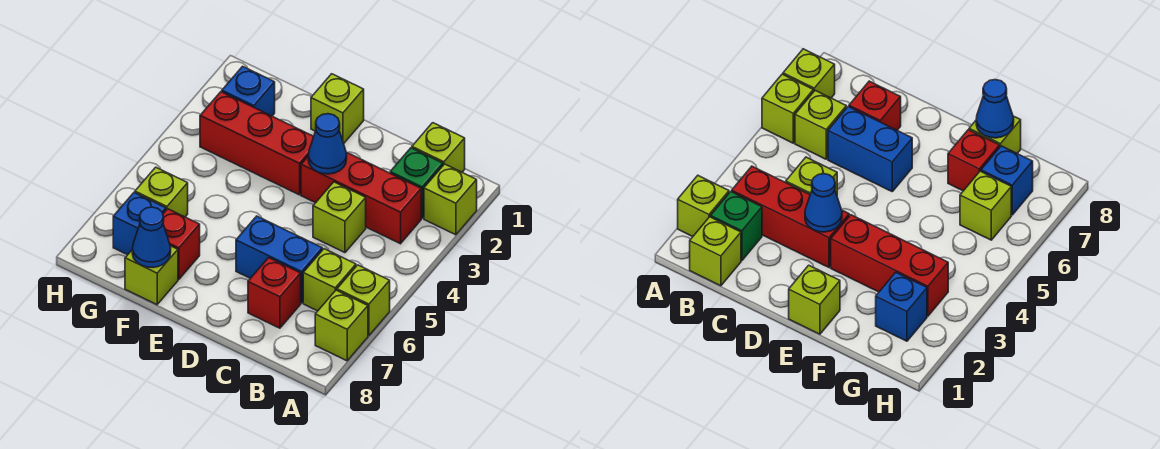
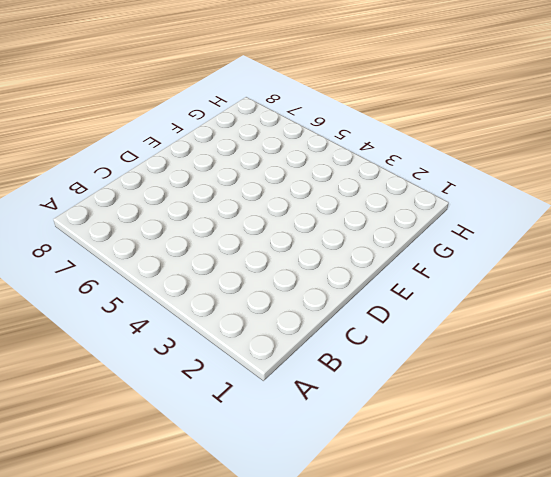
none -> lime 1x1 brick [424,164,477,235]
none -> lime 1x1 brick [337,265,390,336]
none -> lime 1x1 brick [315,290,368,361]

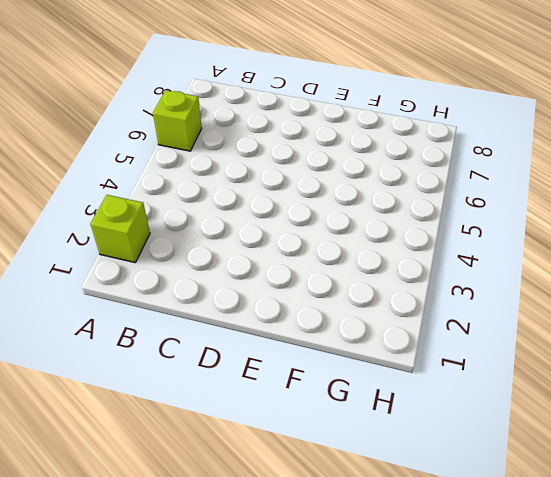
none -> lime 1x1 brick [315,290,368,361]
none -> lime 1x1 brick [412,123,465,172]
none -> green 1x1 brick [390,148,443,218]

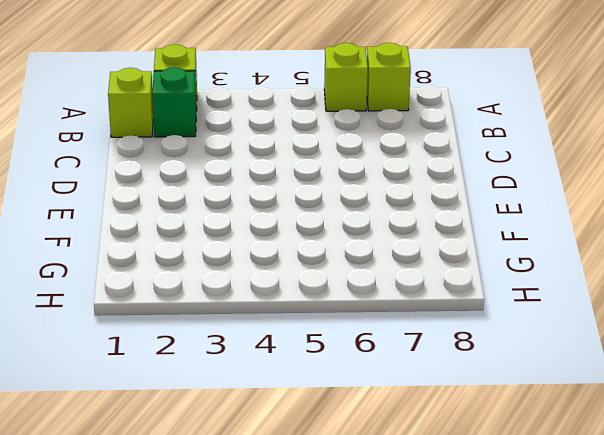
none -> red 1x3 brick [301,152,421,244]
none -> lime 1x1 brick [303,249,356,311]
none -> lime 1x1 brick [313,182,366,253]

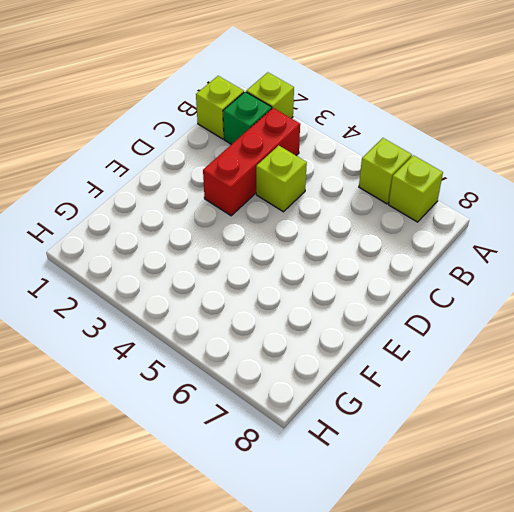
none -> lime 1x1 brick [303,249,356,311]
none -> blue 1x2 brick [236,216,322,303]
none -> red 1x1 brick [248,258,301,328]

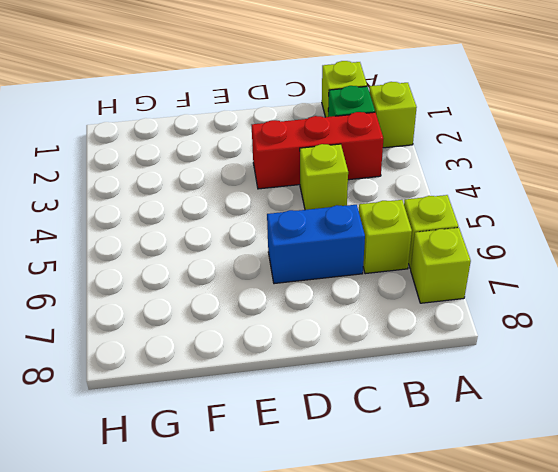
none -> red 1x1 brick [248,258,301,328]
none -> lime 1x1 brick [311,74,364,144]
none -> red 1x3 brick [200,92,314,195]

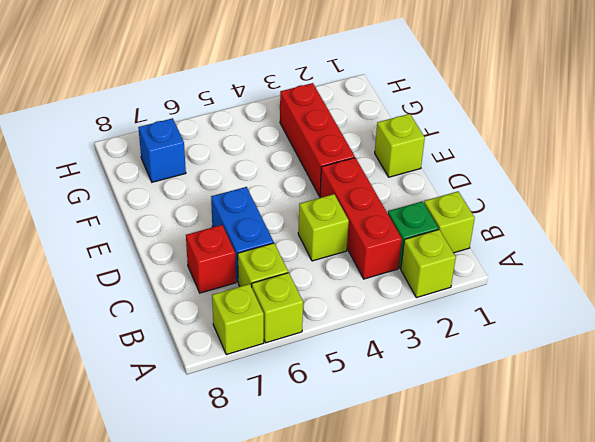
none -> red 1x1 brick [163,209,200,279]
none -> lime 1x1 brick [125,246,178,305]
none -> blue 1x1 brick [222,66,275,116]

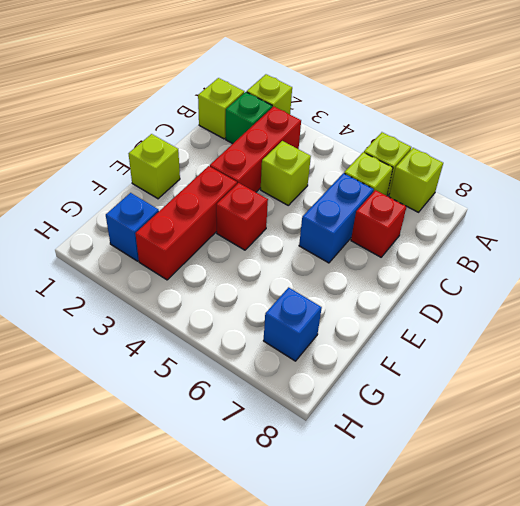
red 1x1 brick [216,183,268,250] -> red 1x1 brick moved to [163,209,200,279]
none -> lime 1x1 brick [125,246,178,305]
none -> lime 1x1 brick [135,167,188,217]
none -> blue 1x1 cone [308,114,347,174]

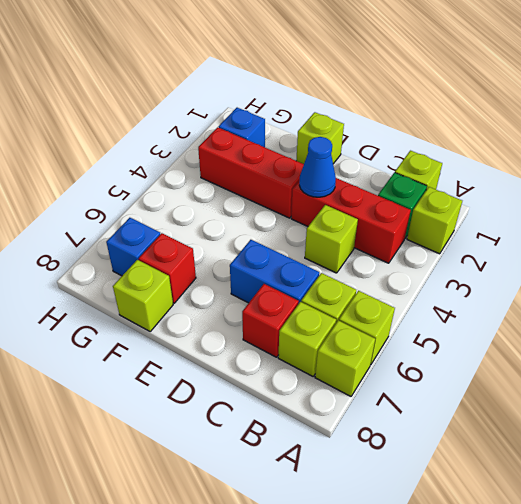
lime 1x1 brick [278,302,336,376] -> lime 1x1 brick moved to [135,167,188,217]
none -> blue 1x1 cone [132,207,171,268]

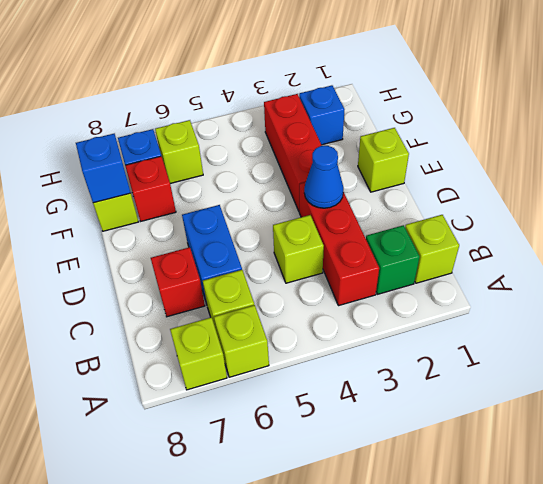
blue 1x1 brick [76,134,131,203] -> blue 1x1 cone [132,207,171,268]
none -> lime 1x1 brick [424,164,477,235]

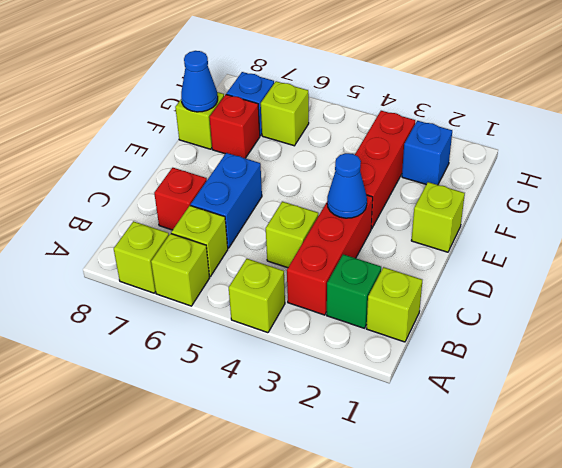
lime 1x1 brick [229,259,285,333] -> lime 1x1 brick moved to [424,164,477,235]

